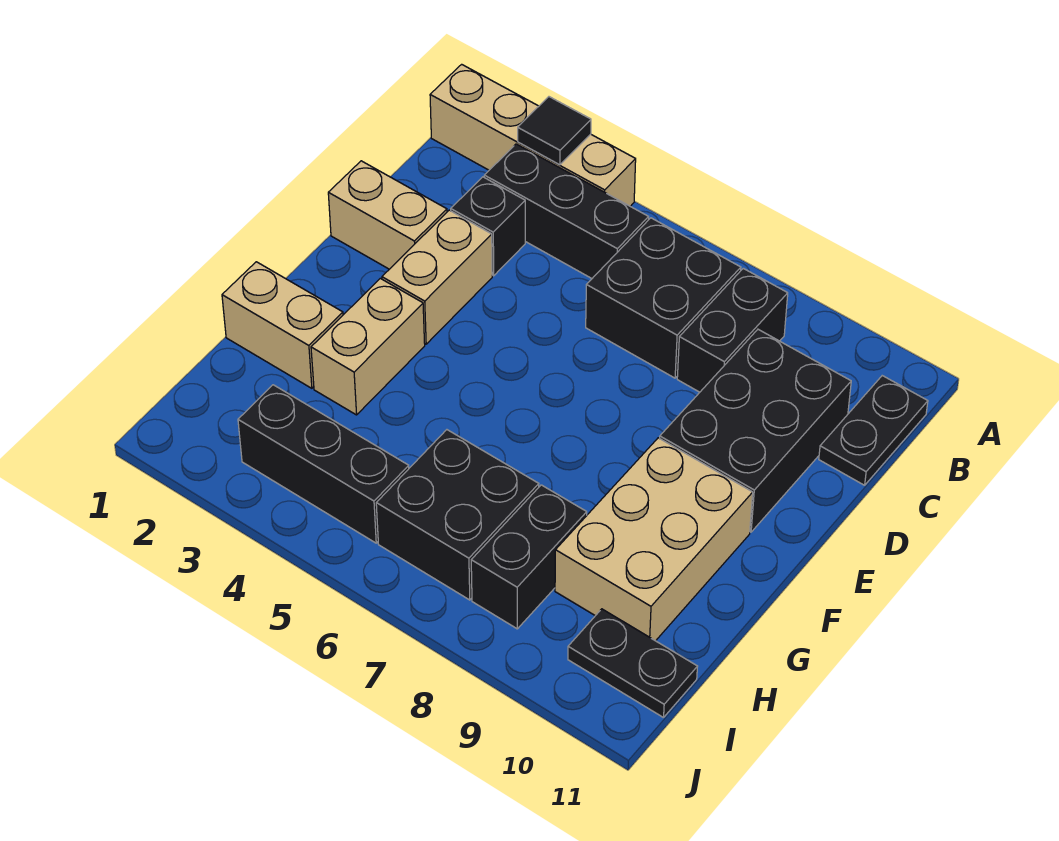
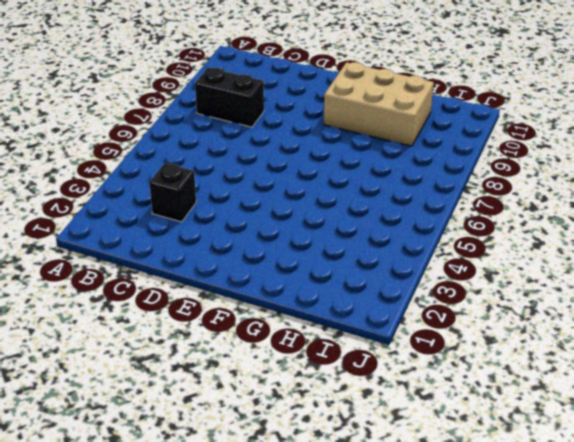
none -> tan 1x4 brick [430,64,636,206]
none -> black 1x3 brick [484,144,649,278]
none -> black 2x2 brick [586,218,741,378]

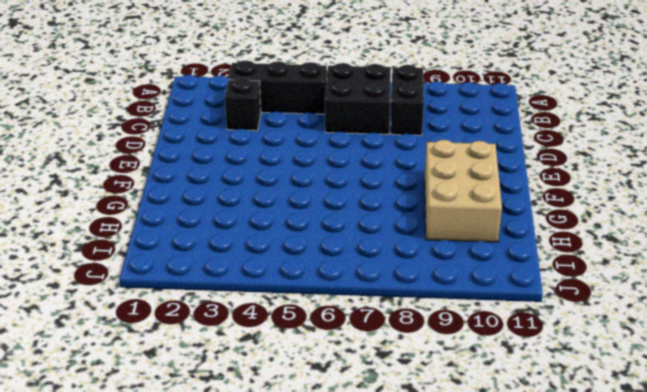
none -> tan 1x4 brick [430,64,636,206]
none -> black 1x2 plate [819,376,928,485]
none -> black 2x3 brick [660,329,851,532]

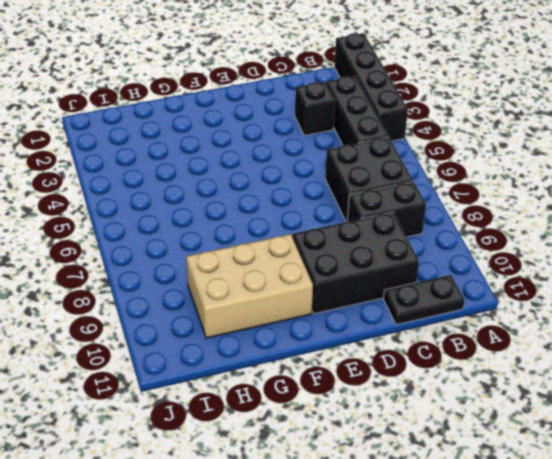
black 1x4 brick [334,33,408,141] -> tan 1x4 brick [430,64,636,206]
none -> tan 1x2 brick [328,161,447,269]
none -> tan 1x2 brick [382,210,492,344]
none -> tan 1x2 brick [311,278,425,415]

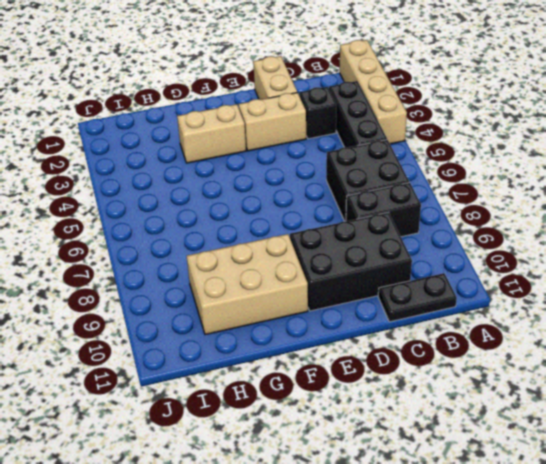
none -> tan 1x2 brick [222,262,343,388]
none -> black 2x2 brick [376,430,539,600]
none -> black 1x2 brick [471,485,587,629]

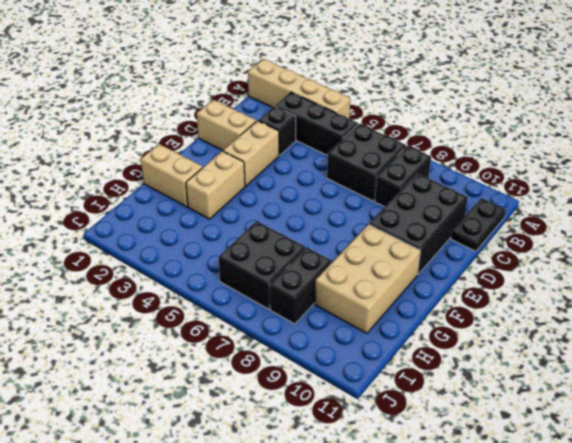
none -> black 1x3 brick [238,385,409,543]
none -> black 1x2 plate [568,609,698,718]
none -> black 1x1 tile [518,97,591,165]

